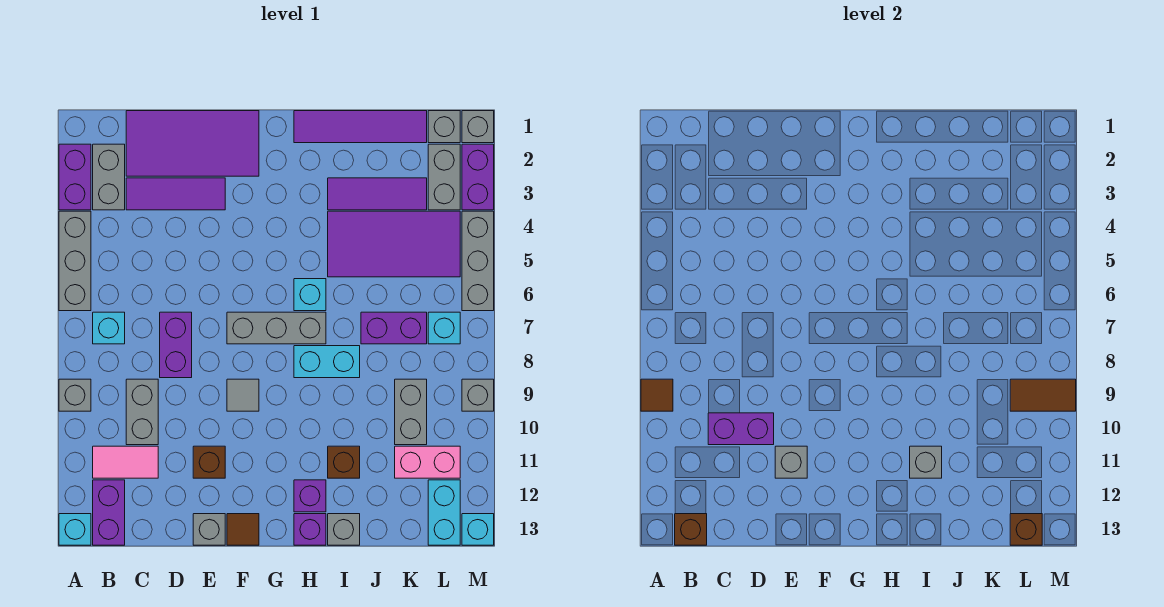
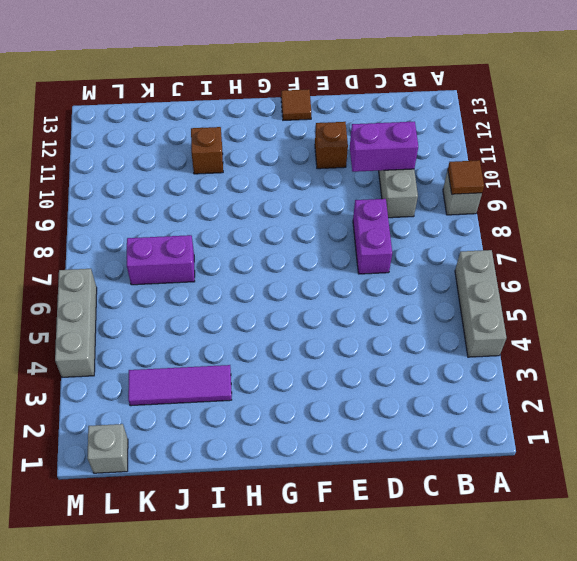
none -> purple 1x2 brick [59,144,91,210]
none -> cyan 1x1 brick [59,514,91,545]
none -> grey 1x2 brick [93,144,125,210]
none -> cyan 1x1 brick [93,312,125,344]

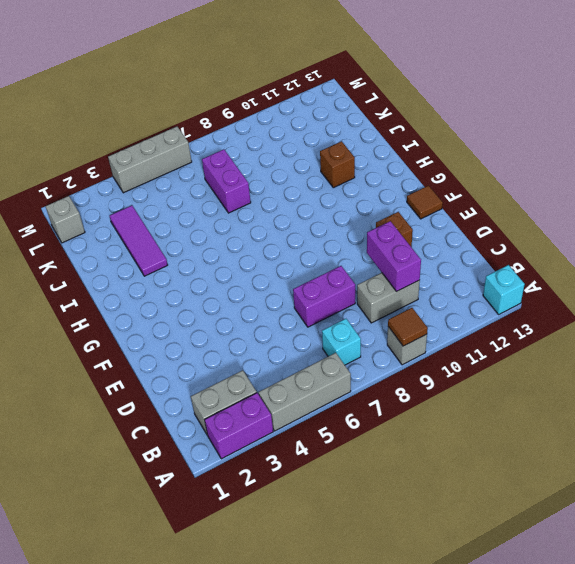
none -> pink 1x2 tile [93,446,158,478]
none -> purple 1x2 brick [93,480,125,545]
none -> purple 2x4 tile [126,111,259,176]
none -> purple 1x3 tile [126,178,225,210]

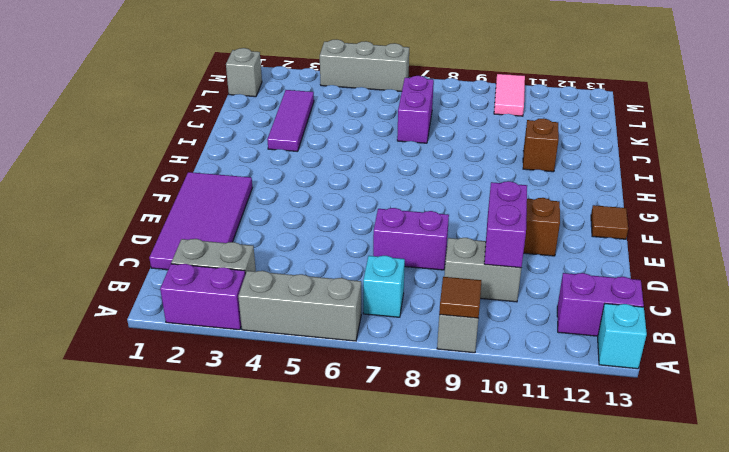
pink 1x2 tile [494,74,525,116] -> pink 1x2 tile moved to [93,446,158,478]
none -> purple 1x3 tile [126,178,225,210]
none -> grey 1x1 brick [193,514,225,545]
none -> grey 1x3 brick [227,312,326,344]
none -> grey 1x1 tile [227,379,259,411]

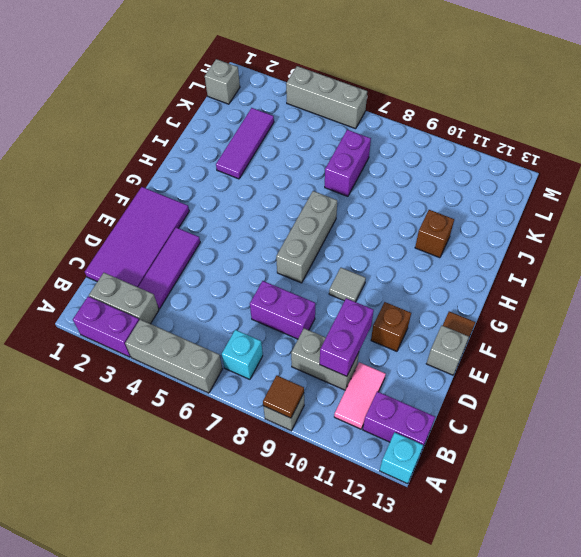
none -> purple 1x4 tile [294,111,427,143]
none -> cyan 1x1 brick [294,279,326,311]
none -> cyan 1x2 brick [294,346,360,378]
none -> purple 1x1 brick [294,480,326,512]

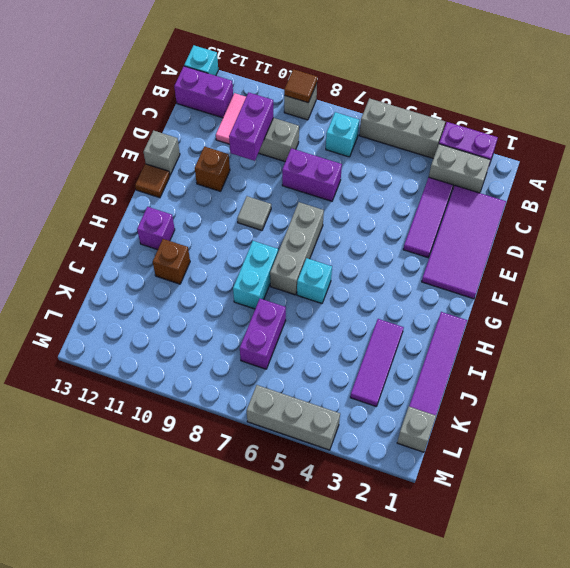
none -> purple 1x1 brick [294,514,326,545]
none -> purple 2x4 tile [328,211,460,277]
none -> grey 1x1 brick [328,514,360,545]
none -> grey 1x2 brick [395,379,427,445]

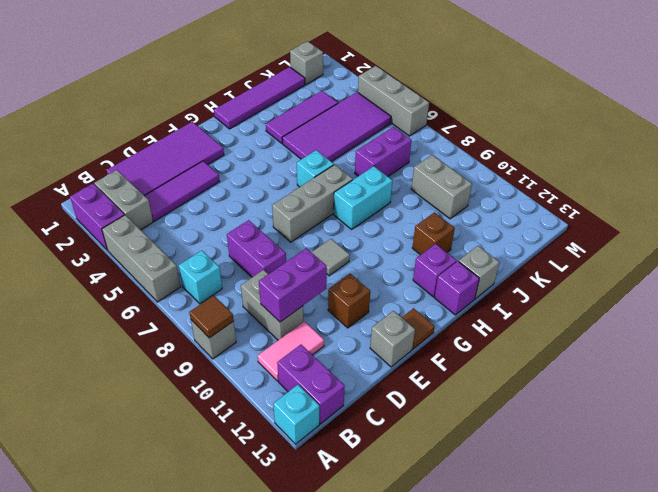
none -> pink 1x2 brick [395,446,460,478]
none -> grey 1x2 brick [428,144,460,210]
none -> cyan 1x1 brick [428,312,460,344]
none -> cyan 1x2 brick [428,480,460,545]

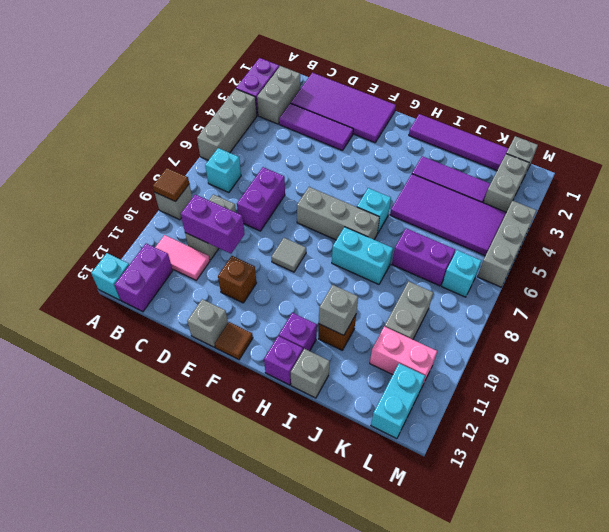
none -> grey 1x1 brick [462,111,494,143]
none -> purple 1x2 brick [462,144,494,210]
none -> grey 1x1 brick [462,379,494,411]
none -> cyan 1x1 brick [462,514,494,545]

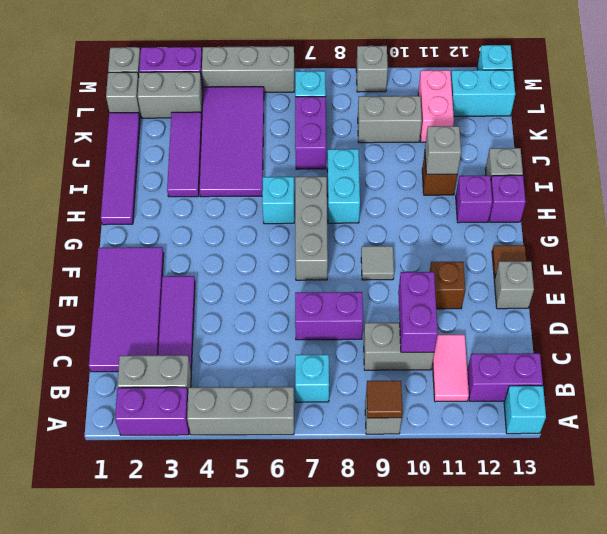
none -> brown 1x1 brick [675,514,707,545]
none -> grey 1x1 brick [775,446,807,478]
none -> brown 1x2 tile [1010,379,1076,411]
none -> brown 1x1 brick [1010,514,1042,545]

